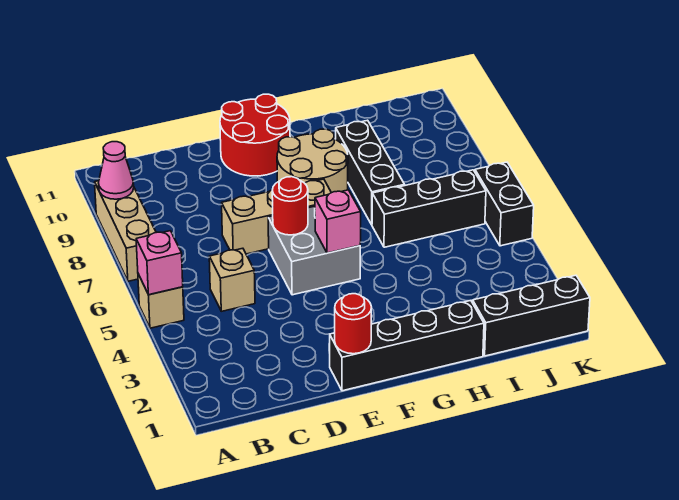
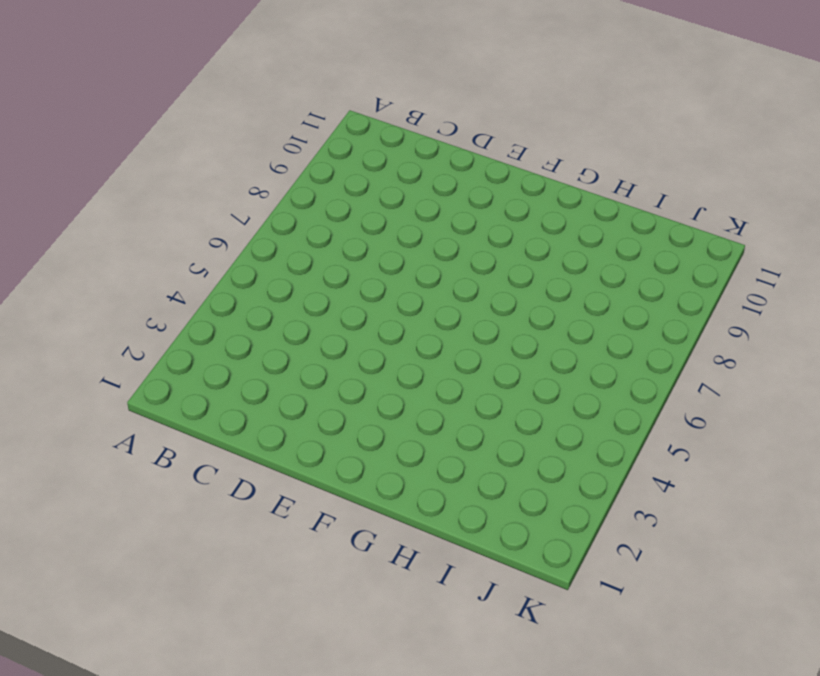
none -> tan 1x1 brick [138,274,184,328]
none -> tan 1x3 brick [95,181,156,281]
none -> tan 1x1 brick [209,248,255,311]

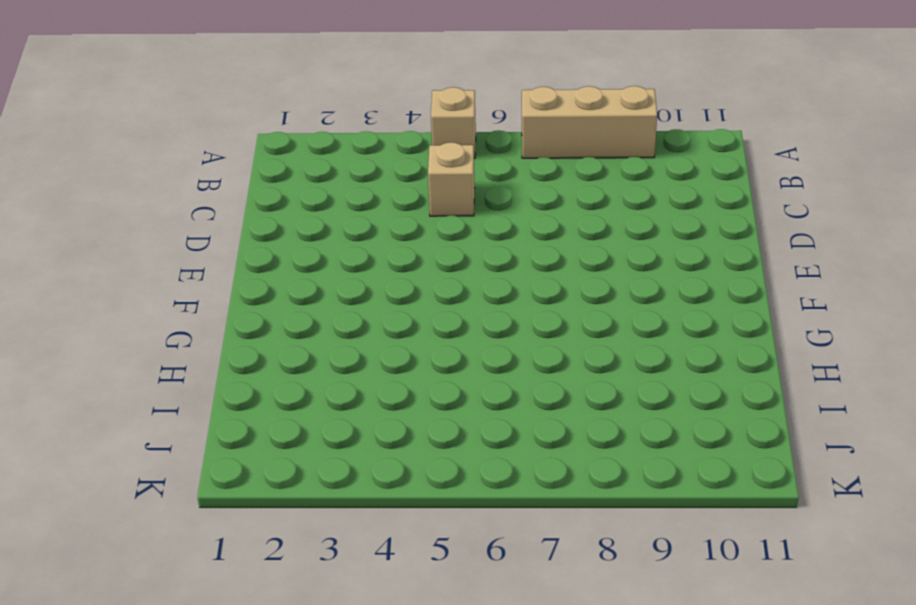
none -> tan 1x3 brick [222,179,331,254]
none -> black 1x4 brick [330,300,484,391]
none -> grey 2x2 brick [268,206,360,295]

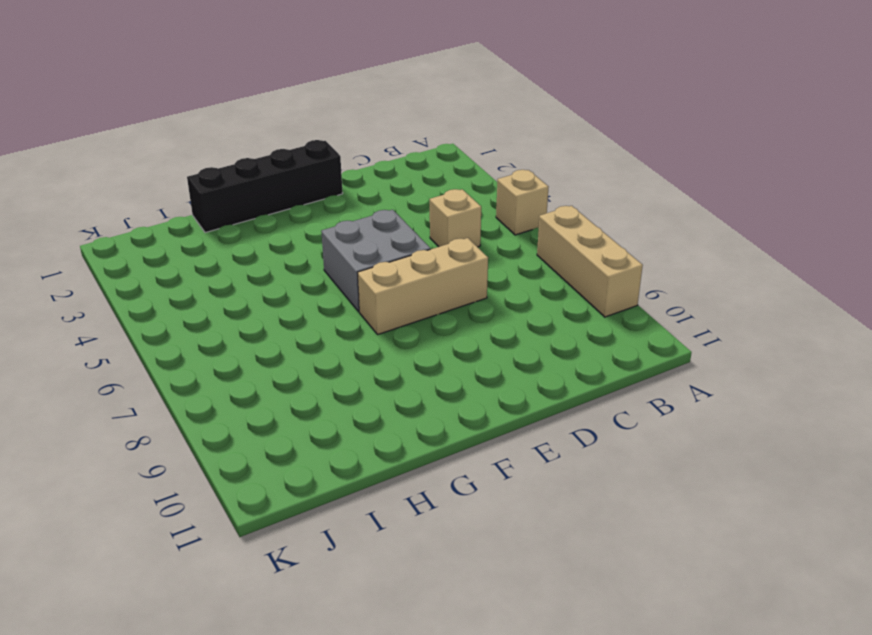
none -> red 2x2 round brick [220,94,290,176]
none -> tan 2x2 round brick [277,129,348,193]
none -> black 1x3 brick [372,170,486,247]

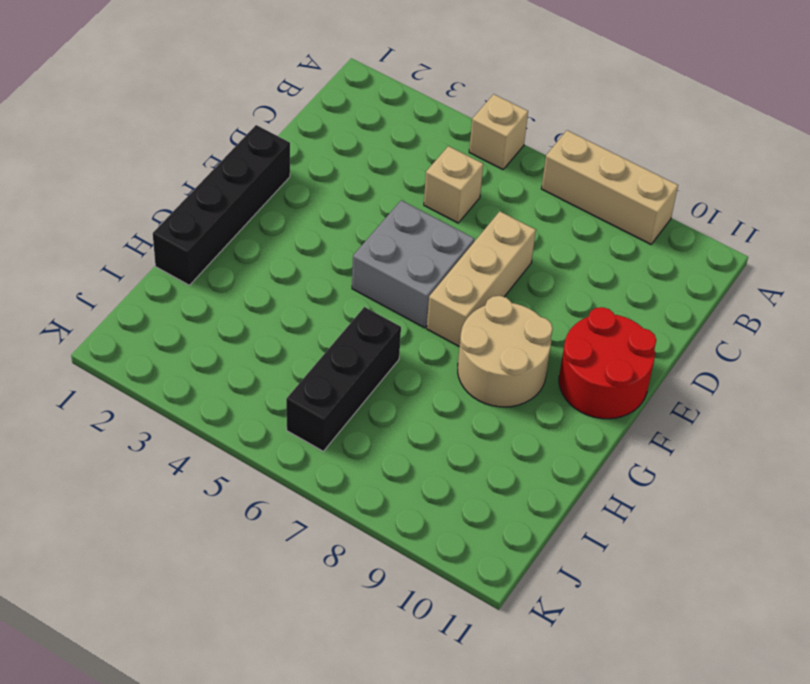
none -> black 1x3 brick [336,120,405,225]
none -> black 1x3 brick [473,275,590,356]
none -> black 1x2 brick [475,162,534,246]

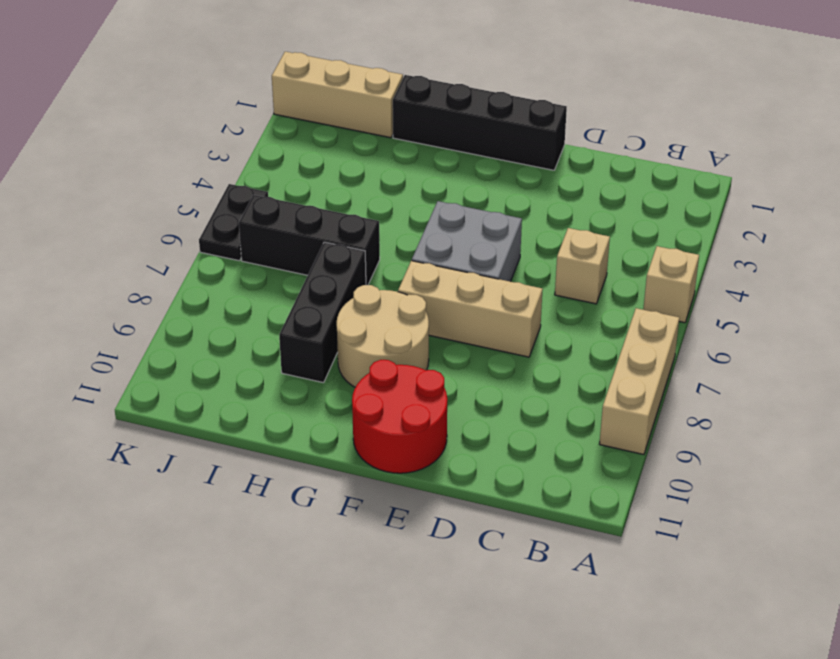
tan 1x3 brick [272,52,403,138] -> black 1x3 brick [473,275,590,356]
black 1x2 plate [199,184,268,261] -> black 1x2 brick [475,162,534,246]
none -> pink 1x1 brick [136,231,183,295]
none -> pink 1x1 cone [99,142,134,199]
none -> red 1x1 round brick [335,294,372,354]

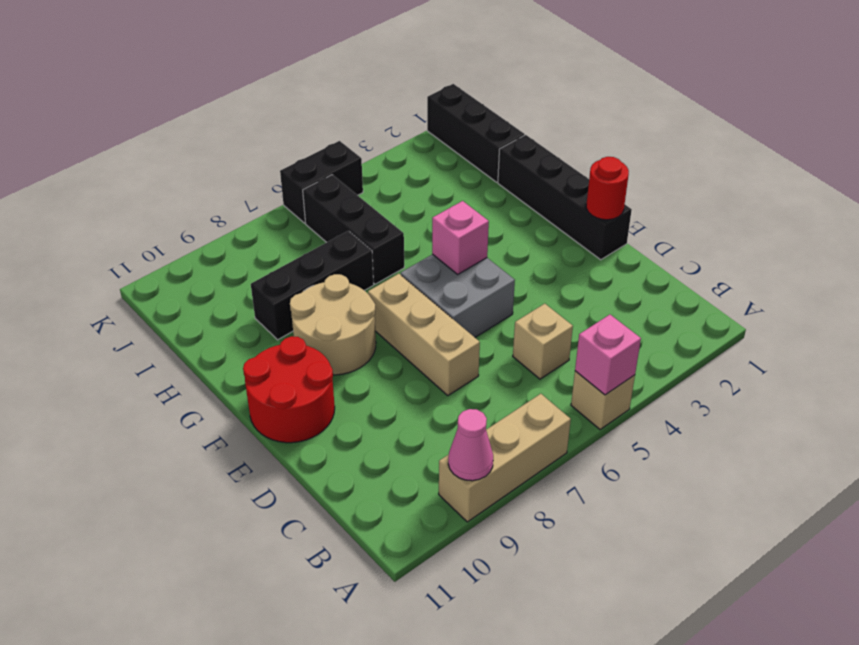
none -> red 1x1 round brick [272,177,308,235]

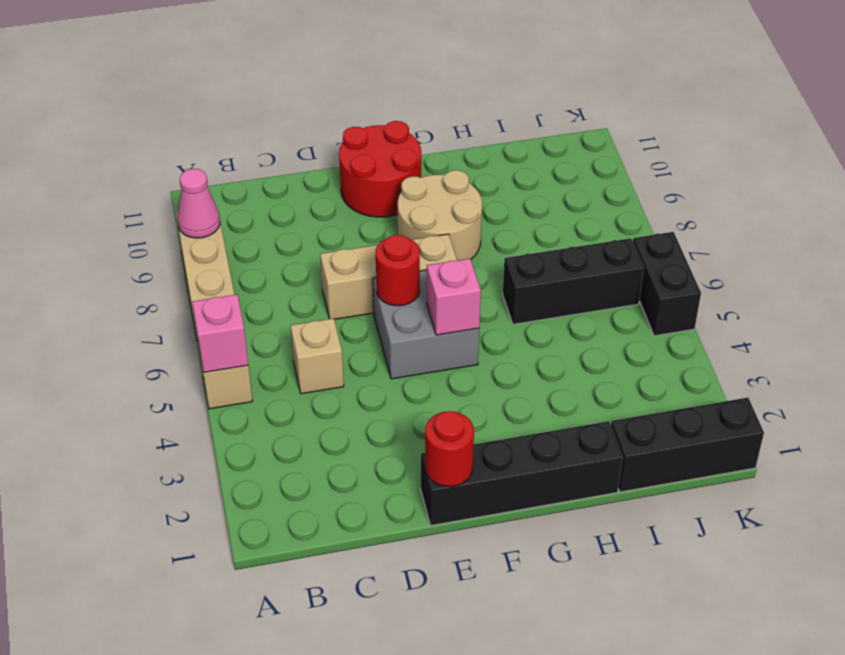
none -> black 1x3 brick [336,120,405,225]

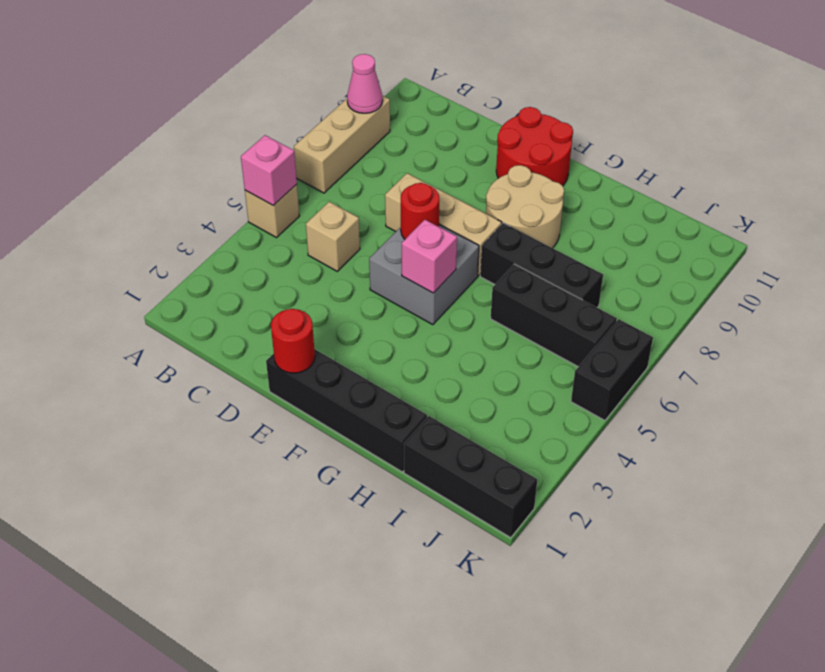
black 1x3 brick [480,223,603,307] -> black 1x3 brick turned to [336,120,405,225]

